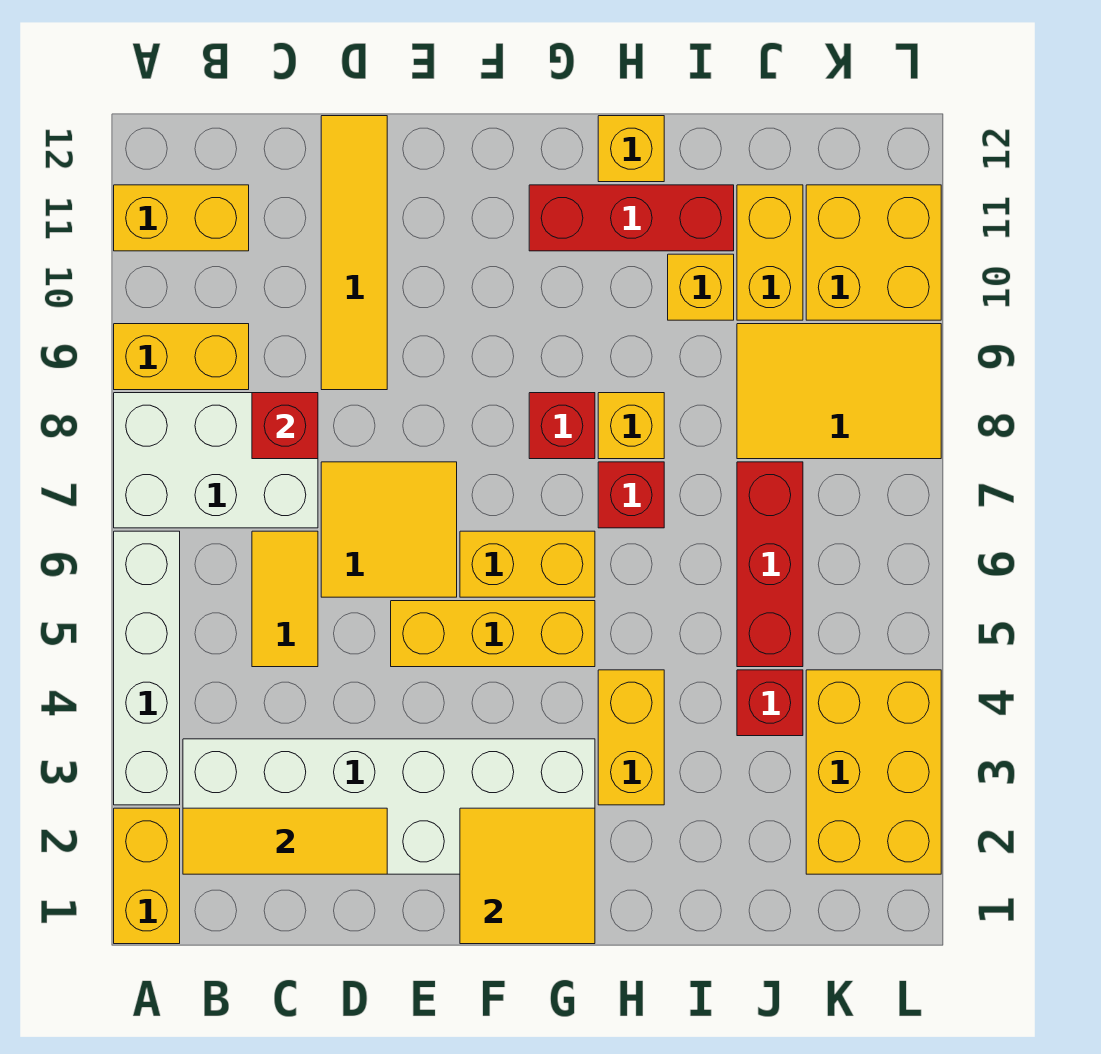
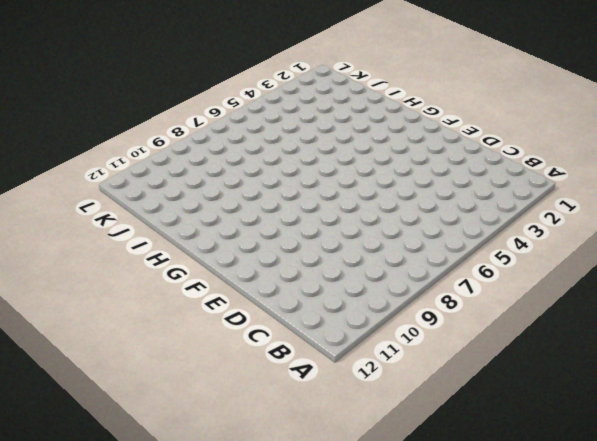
none -> yellow 1x2 brick [114,808,180,944]
none -> white 1x4 brick [114,531,180,805]
none -> white 2x3 brick [114,393,318,528]

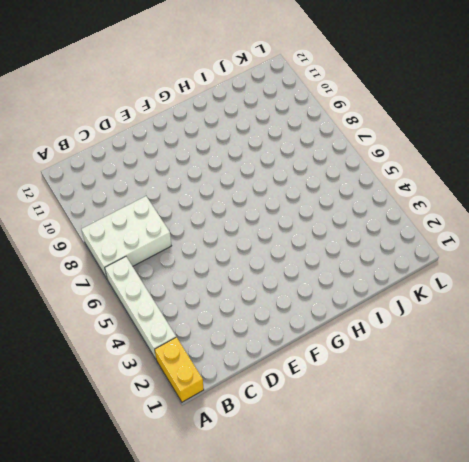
none -> yellow 1x2 brick [114,324,249,390]
none -> yellow 1x2 brick [114,185,249,251]
none -> white 2x6 brick [183,739,595,874]

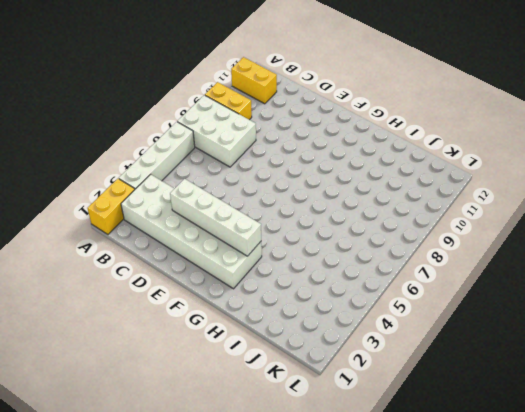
white 1x4 brick [170,179,261,256] -> none
none -> yellow 1x2 tile [252,531,318,667]
none -> yellow 2x2 tile [321,462,457,597]
none -> yellow 1x4 tile [321,116,387,390]

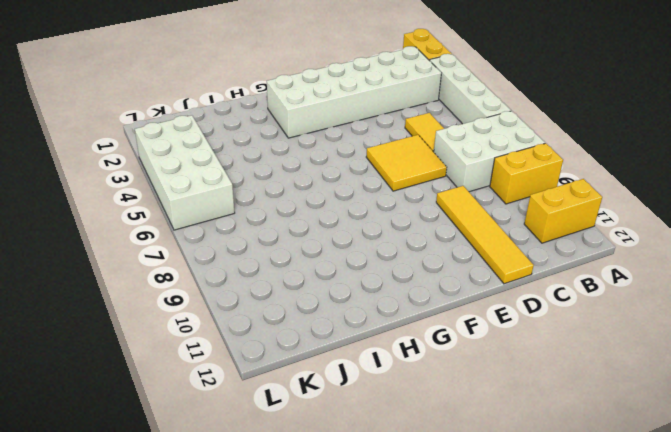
white 2x4 brick [135,115,235,230] -> yellow 2x3 brick [806,670,941,874]
none -> yellow 1x3 brick [391,601,595,667]
none -> yellow 1x2 brick [460,531,595,597]
none -> red 1x1 brick [529,393,595,459]

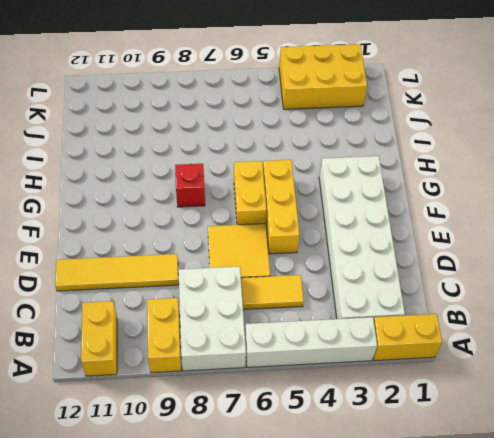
none -> red 1x3 brick [529,185,734,251]
none -> yellow 1x2 brick [598,670,664,805]
none -> red 1x1 brick [598,462,664,528]

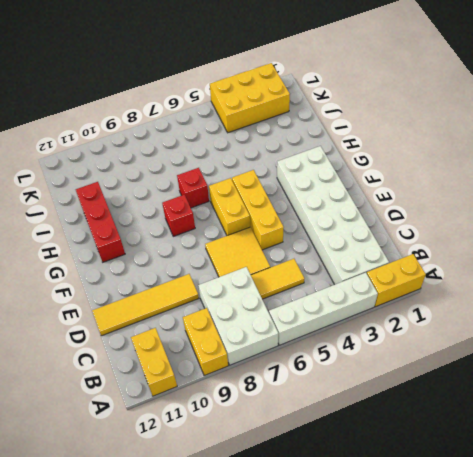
none -> yellow 1x2 brick [598,670,664,805]
none -> yellow 1x1 brick [598,393,664,459]
none -> yellow 1x1 brick [598,116,664,182]

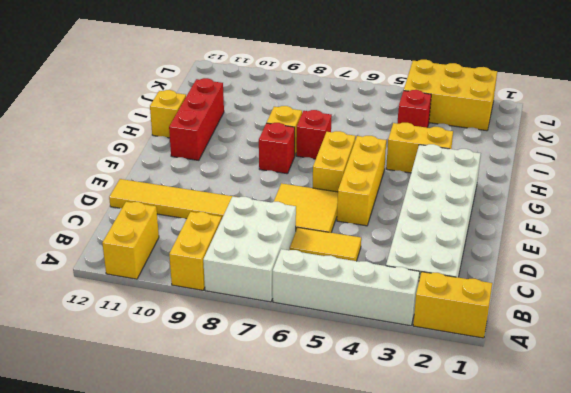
none -> yellow 1x1 brick [668,254,734,320]
none -> red 1x3 brick [737,462,803,667]
none -> yellow 2x3 tile [737,324,941,459]

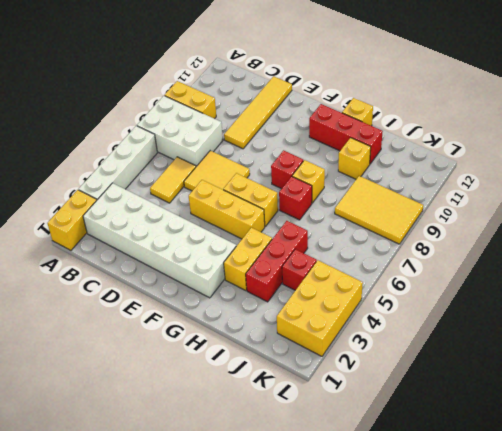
red 1x3 brick [246,221,308,302] -> red 1x3 brick moved to [737,462,803,667]
none -> yellow 1x2 brick [114,185,249,251]
none -> yellow 1x2 brick [737,185,803,320]
none -> yellow 2x2 brick [806,185,941,320]

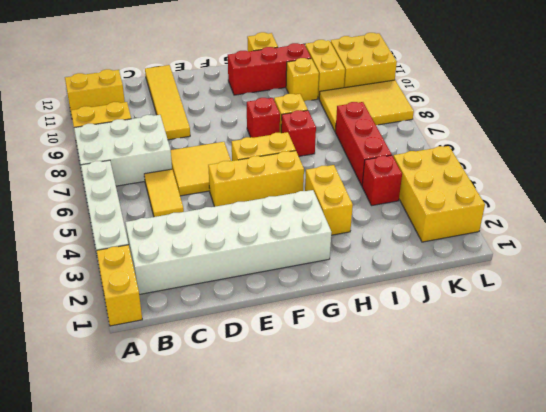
none -> yellow 1x3 tile [183,808,387,874]
none -> red 1x1 brick [252,393,318,459]
none -> yellow 2x2 tile [460,808,595,944]

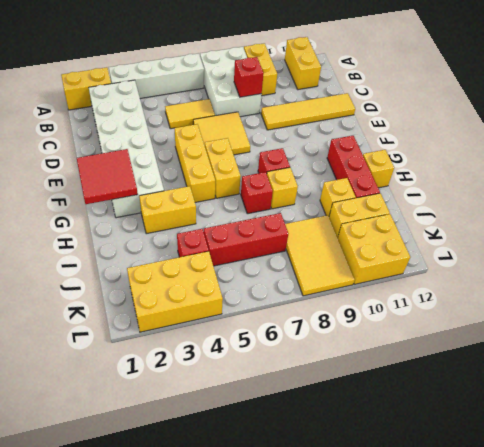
red 2x2 tile [77,149,138,204] -> yellow 2x2 tile [460,808,595,944]
none -> yellow 1x3 tile [183,808,387,874]

